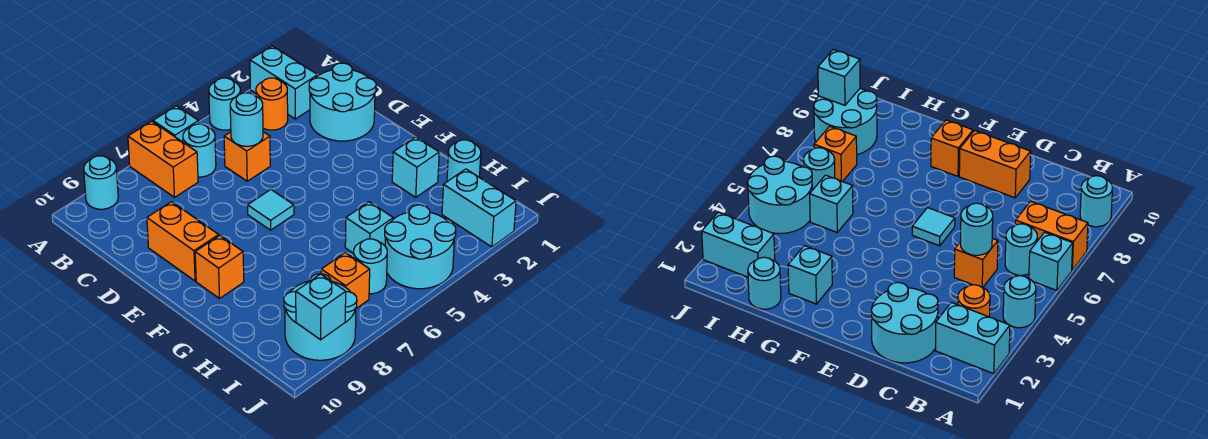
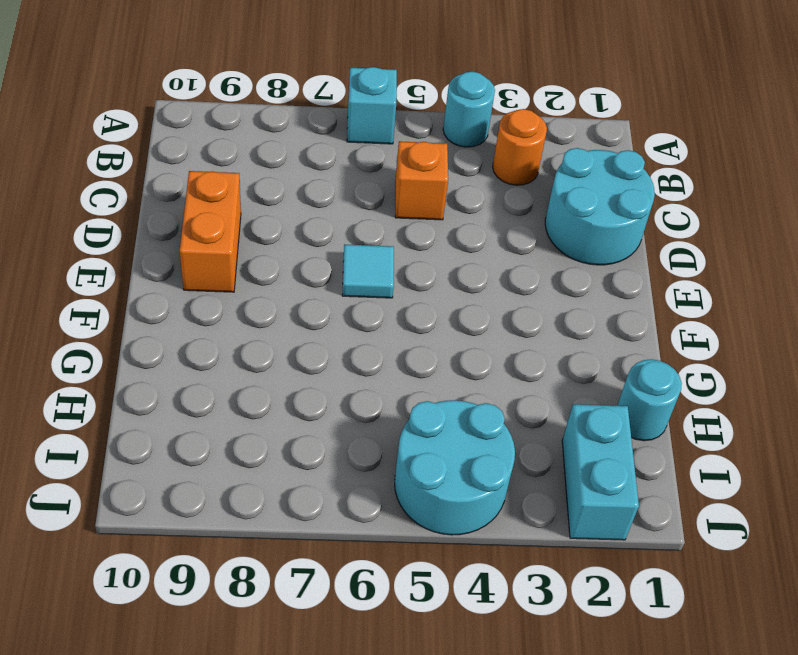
none -> cyan 1x2 brick [250,46,318,119]
none -> orange 1x2 brick [128,121,198,197]
none -> cyan 1x1 round brick [84,156,118,209]

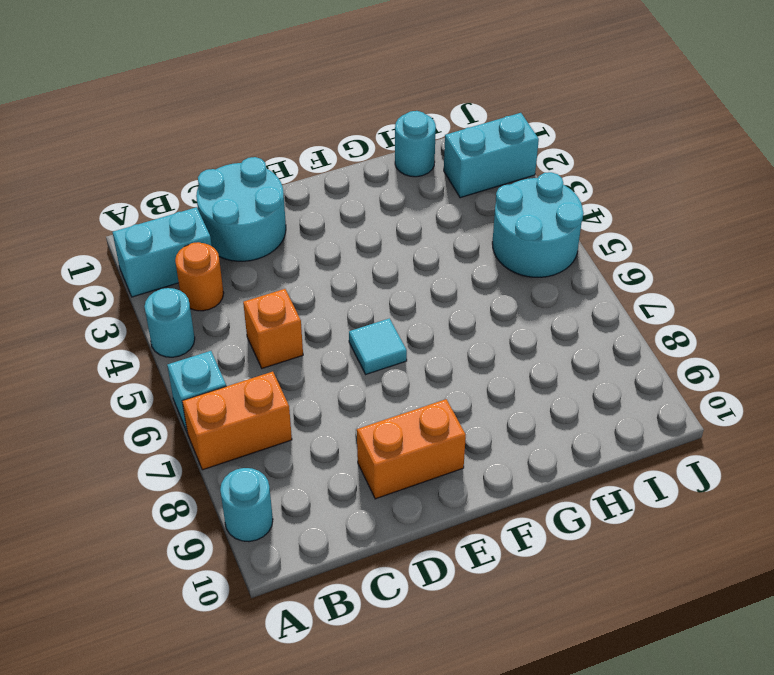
none -> cyan 1x1 round brick [183,124,216,177]
none -> orange 1x1 brick [195,235,244,298]
none -> cyan 1x1 brick [392,137,439,197]

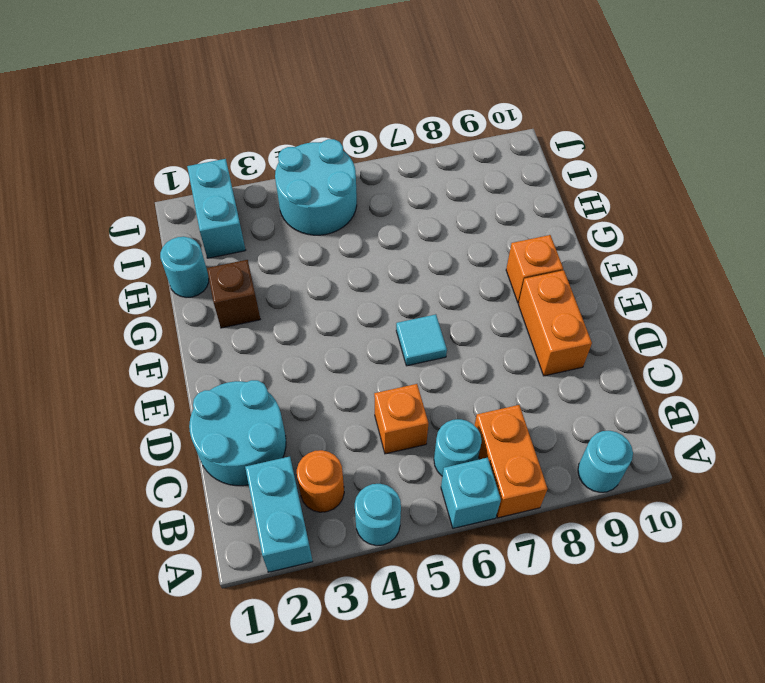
brown 1x1 brick [207,260,260,328] -> cyan 1x1 brick [392,137,439,197]
none -> cyan 1x1 brick [345,202,393,253]
none -> cyan 1x1 round brick [354,239,387,294]
none -> orange 1x1 brick [321,253,370,308]

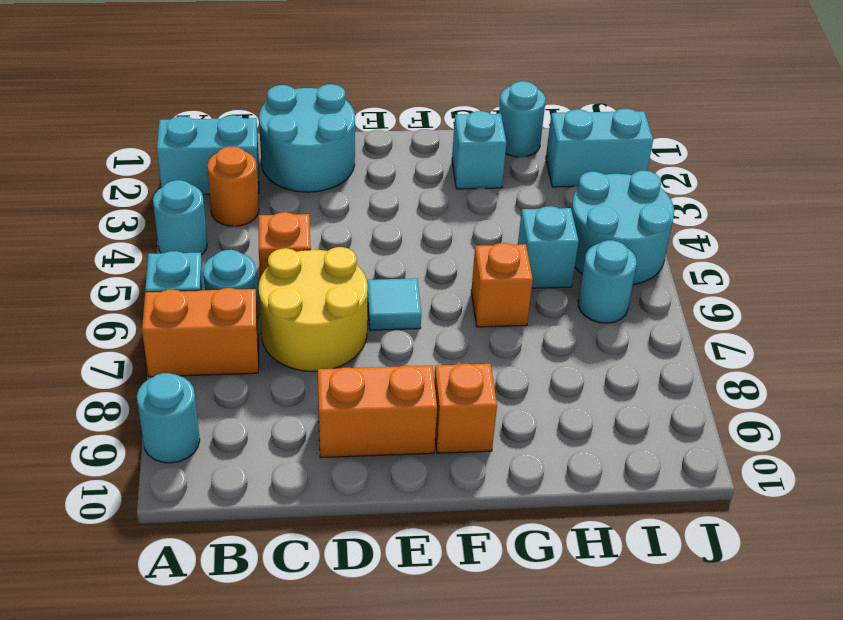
yellow 2x2 round brick [259,247,368,371] -> none
orange 1x1 brick [471,243,533,327] -> orange 1x1 brick moved to [321,253,370,308]
none -> cyan 2x2 round brick [284,274,357,360]
none -> cyan 1x1 round brick [230,93,263,146]
none -> cyan 1x1 brick [296,274,346,340]

